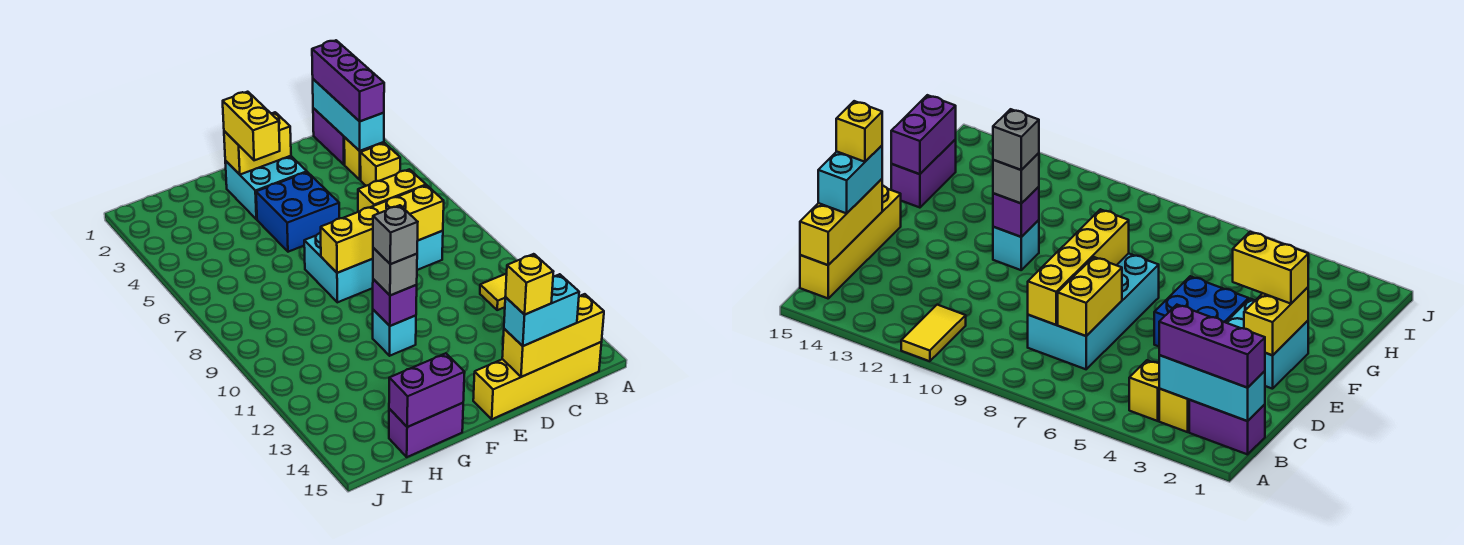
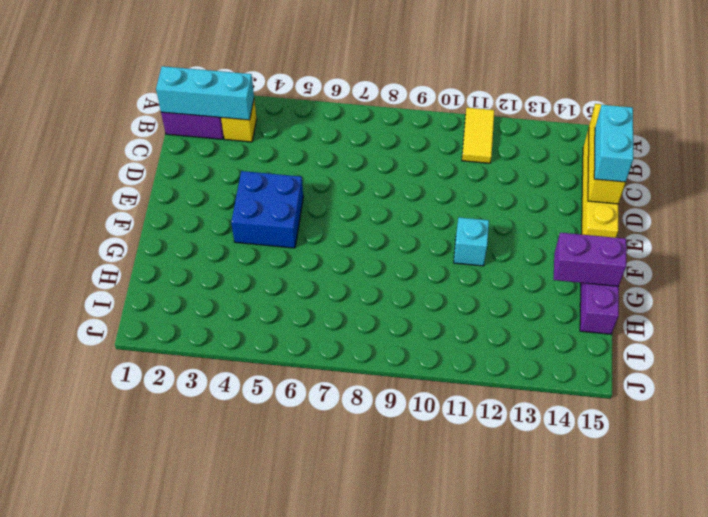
purple 1x2 brick [554,233,626,286] -> purple 1x2 brick turned to [389,353,465,427]
none -> yellow 1x1 brick [360,143,400,186]
none -> cyan 2x4 brick [304,231,443,302]
none -> cyan 2x2 brick [225,156,307,219]

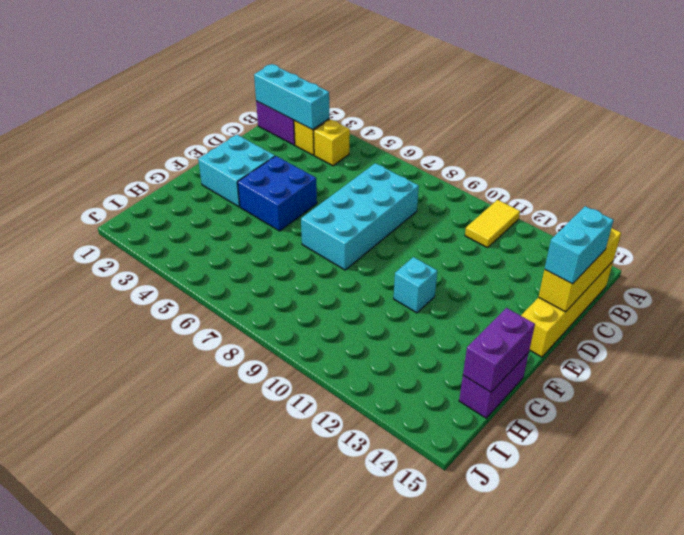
none -> yellow 1x2 brick [358,169,426,212]
none -> yellow 1x4 brick [321,185,444,273]
none -> yellow 1x2 brick [224,112,291,175]

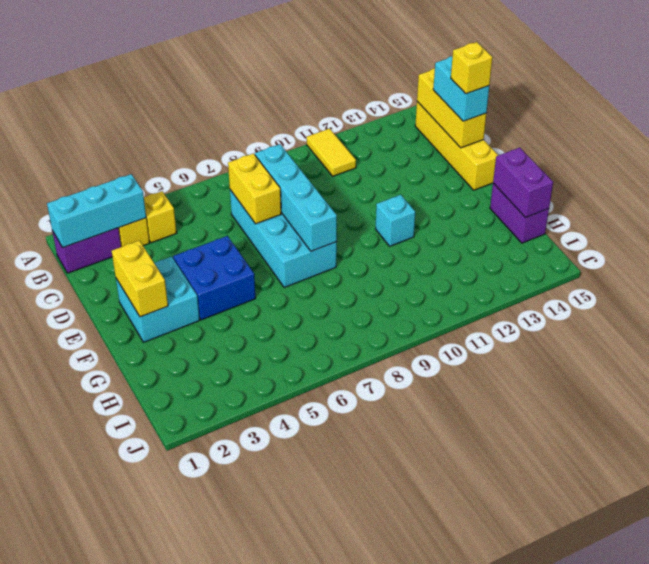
cyan 1x4 brick [255,144,337,251] -> yellow 1x4 brick [321,185,444,273]
none -> purple 1x1 brick [373,279,417,326]
none -> purple 1x3 brick [312,40,384,121]
none -> yellow 1x2 brick [223,92,280,160]

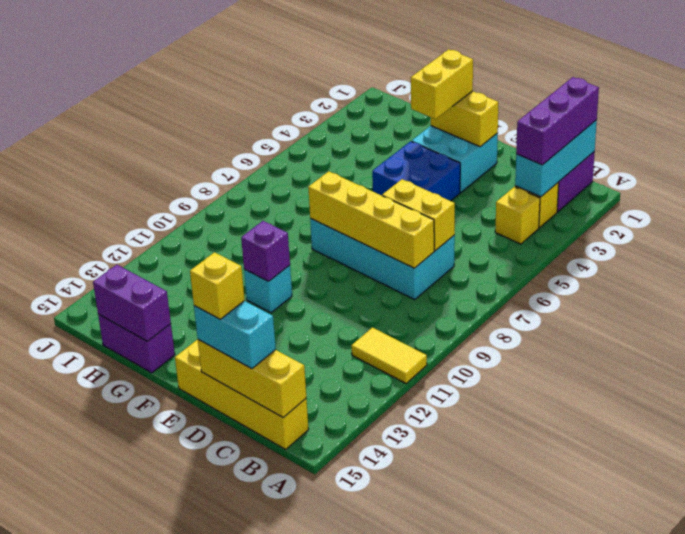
none -> grey 1x1 brick [373,248,417,295]
none -> grey 1x1 brick [373,205,418,264]

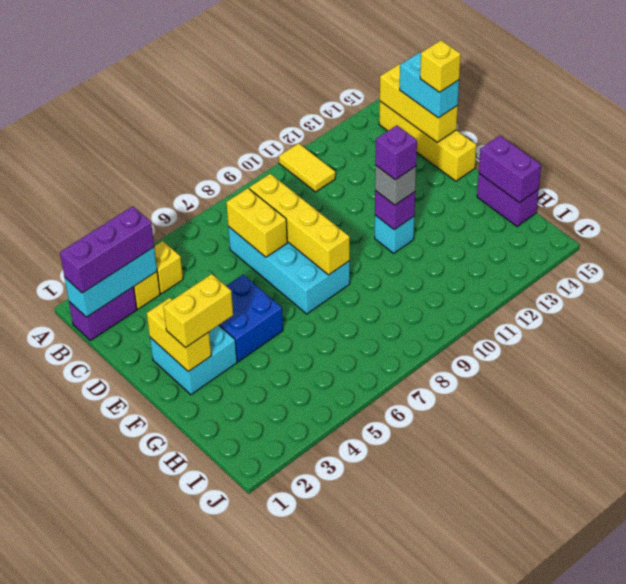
purple 1x1 brick [375,125,417,180] -> grey 1x1 brick [373,205,418,264]

